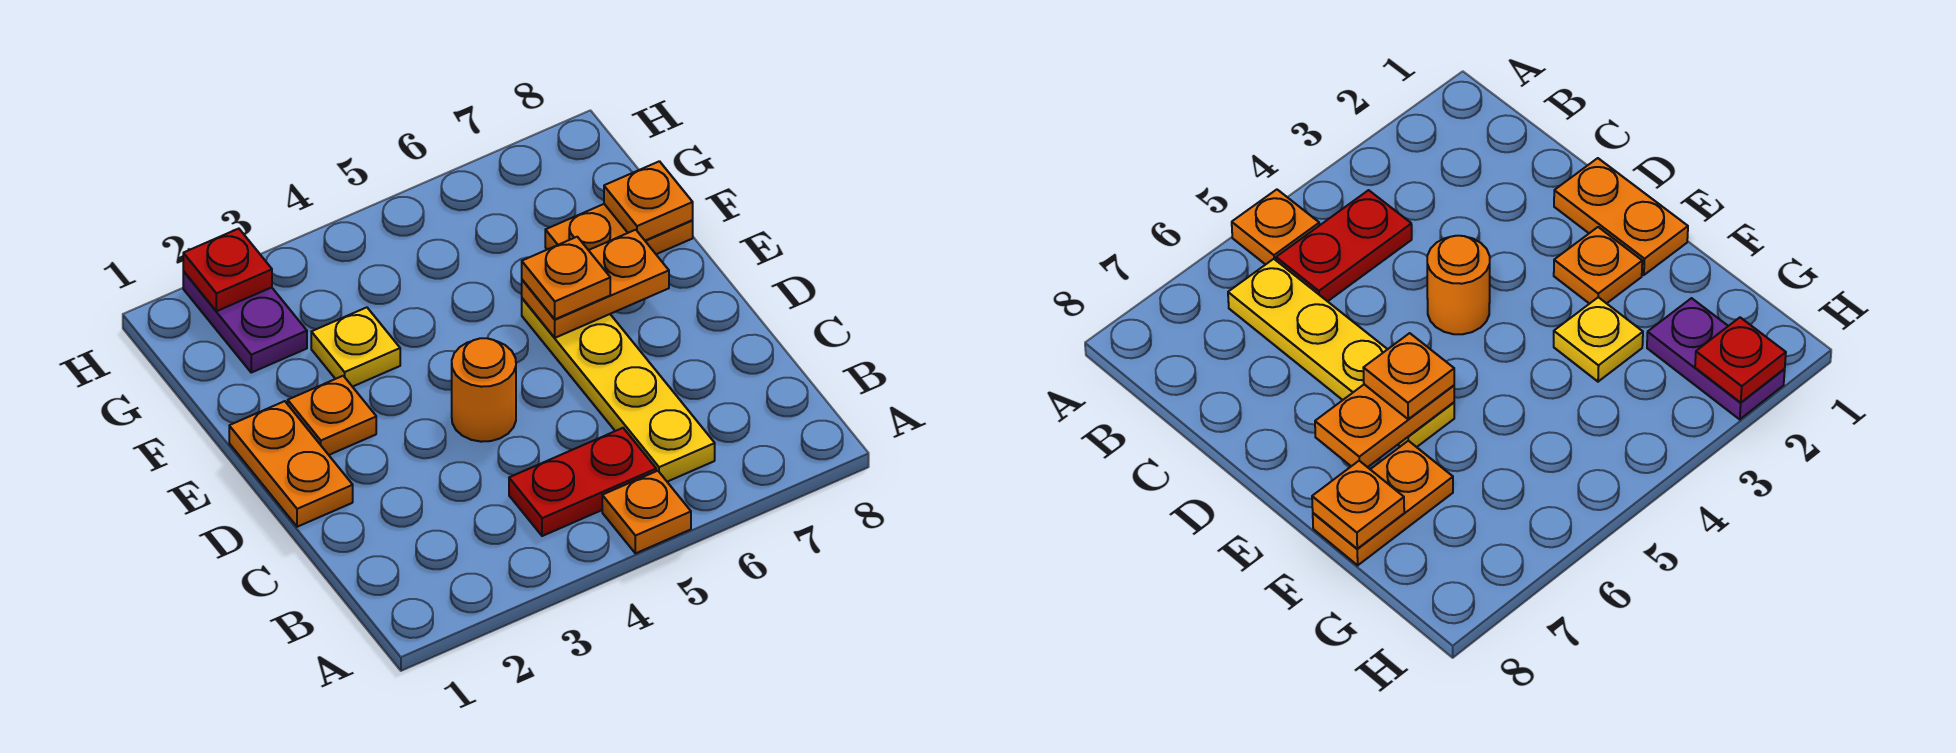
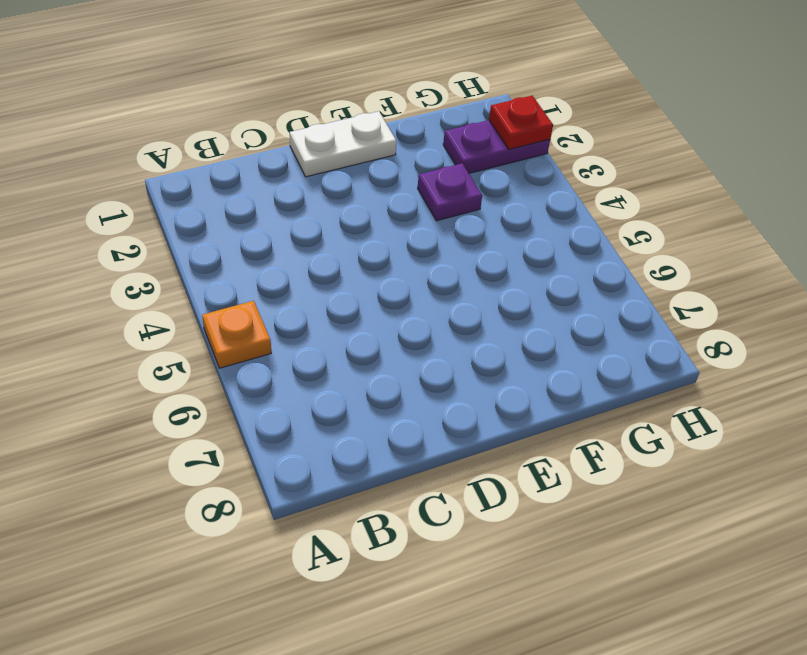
white 1x2 plate [290,111,396,177] -> orange 1x2 plate [229,401,353,527]
purple 1x1 plate [418,164,482,221] -> yellow 1x1 plate [311,307,400,387]
none -> red 1x2 plate [509,428,656,536]
none -> yellow 1x4 plate [522,298,715,482]
none -> orange 1x1 round brick [452,338,516,442]

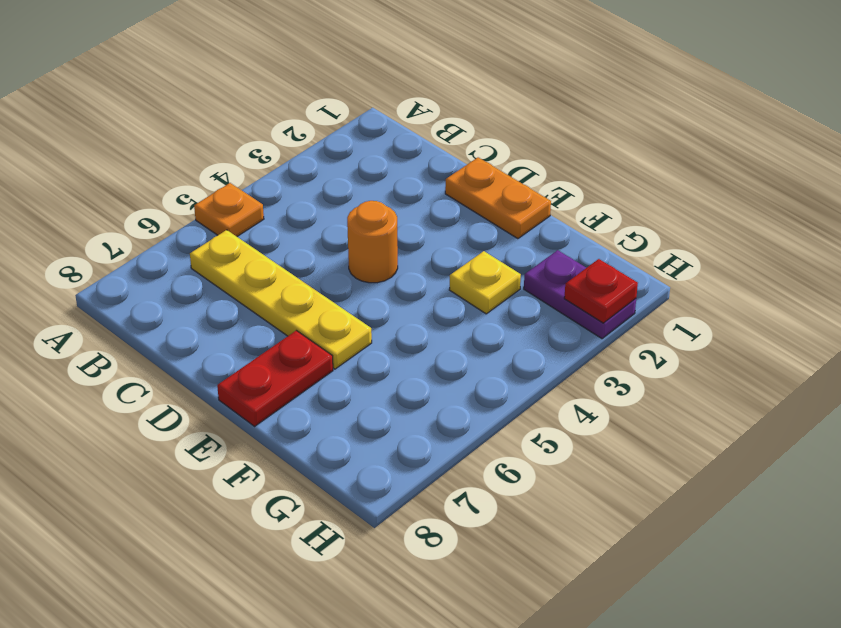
red 1x2 plate [217,330,333,426] -> red 1x2 plate moved to [509,428,656,536]
none -> orange 1x1 plate [288,376,376,455]
none -> orange 1x2 plate [545,204,693,254]
none -> orange 1x2 plate [522,230,669,338]

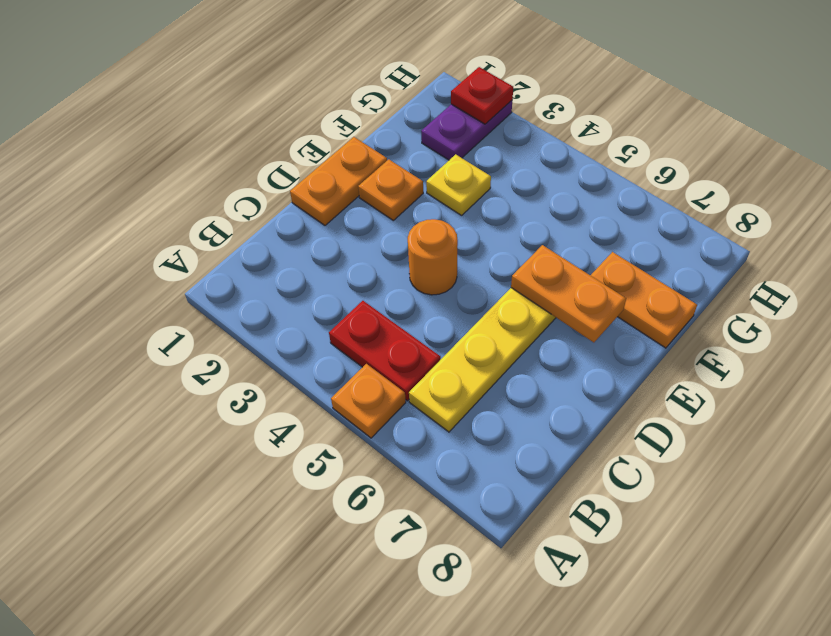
none -> orange 1x1 plate [604,161,693,241]
none -> orange 1x1 plate [522,237,610,319]

